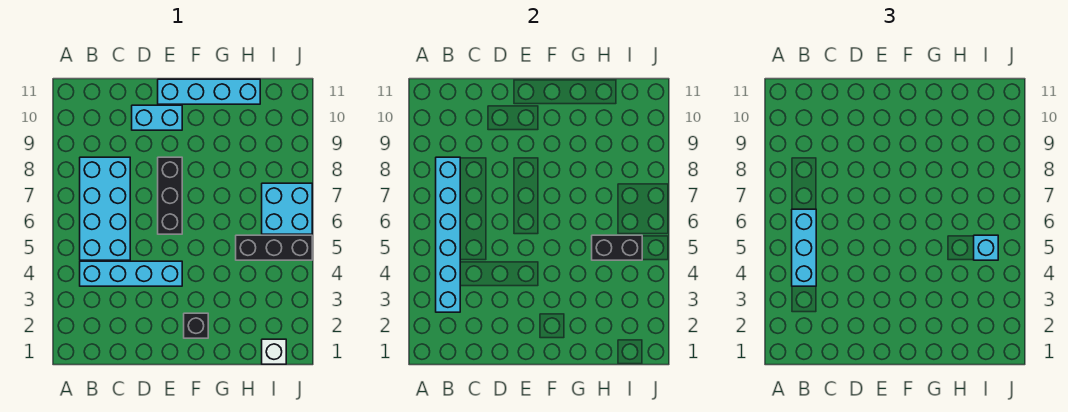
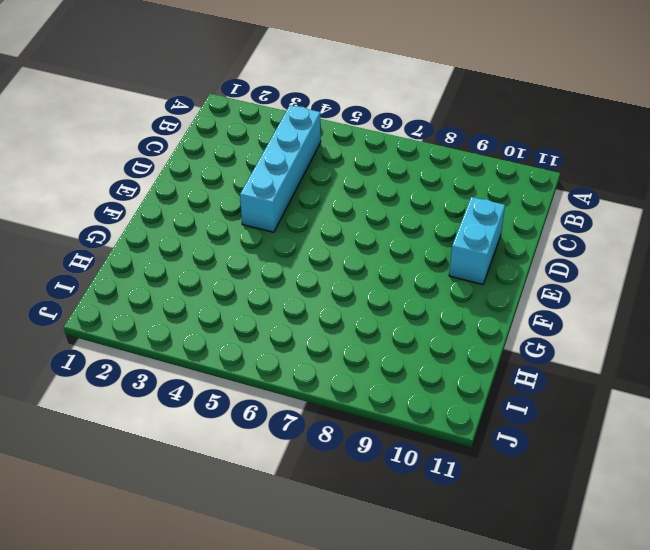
none -> cyan 2x4 brick [80,157,130,260]
none -> black 1x3 brick [158,157,182,234]
none -> cyan 1x4 brick [158,79,260,104]

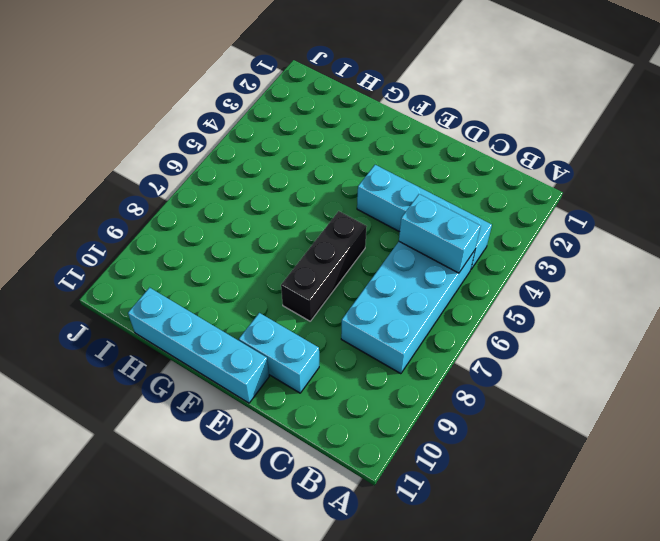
cyan 1x2 brick [399,194,481,273] -> cyan 1x6 brick [436,157,460,312]
none -> black 1x1 brick [184,313,208,338]
none -> black 1x3 brick [236,235,312,260]
none -> white 1x1 brick [262,339,286,364]

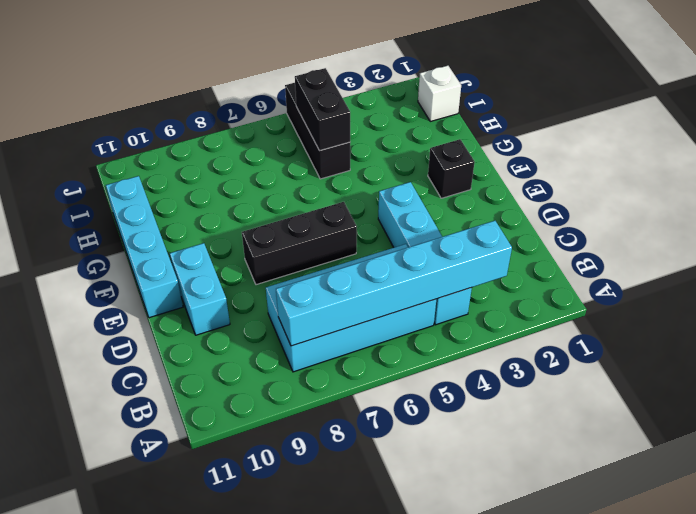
none -> cyan 2x2 brick [262,183,312,234]
none -> cyan 1x3 brick [792,209,816,286]
none -> cyan 1x1 brick [974,235,998,260]

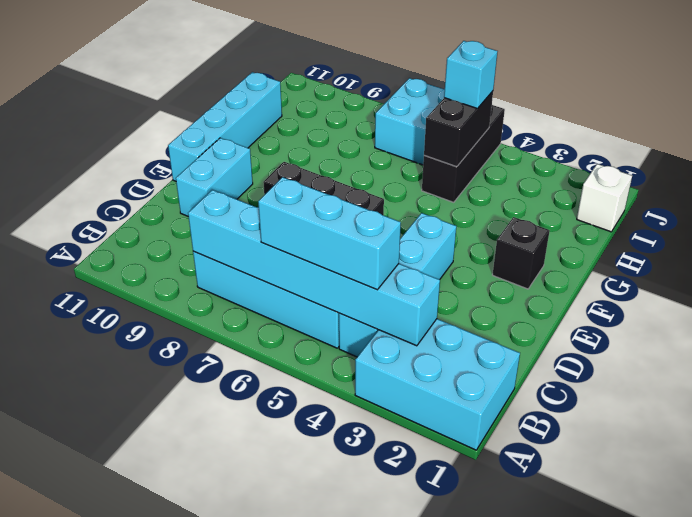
cyan 2x3 brick [355,319,520,450] -> none

